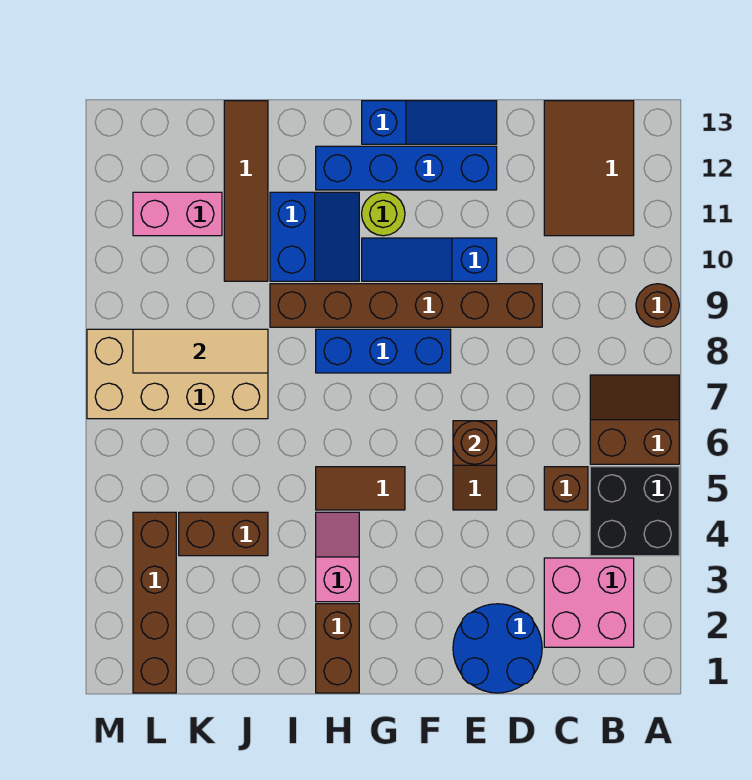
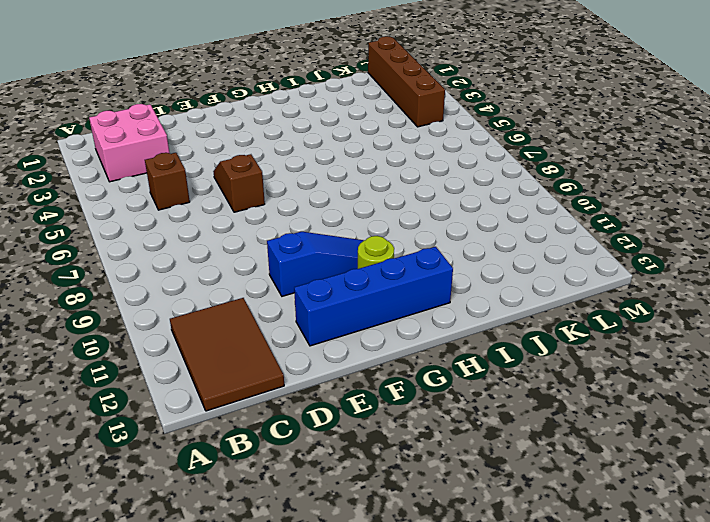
none -> black 2x2 brick [590,467,679,556]
none -> brown 2x2 slope [590,375,679,464]
none -> brown 1x1 round brick [636,284,679,327]

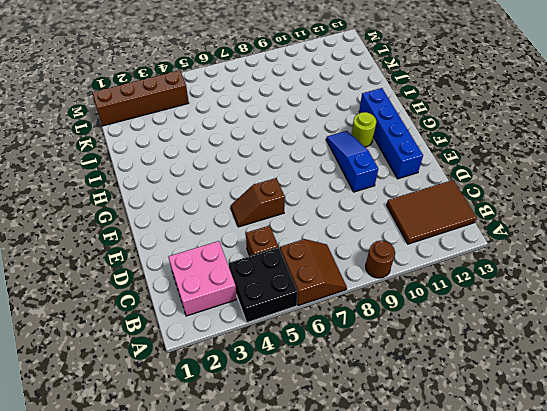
none -> blue 2x2 round brick [453,604,542,693]
none -> brown 1x6 brick [270,284,542,327]
none -> blue 1x3 slope [362,101,497,144]

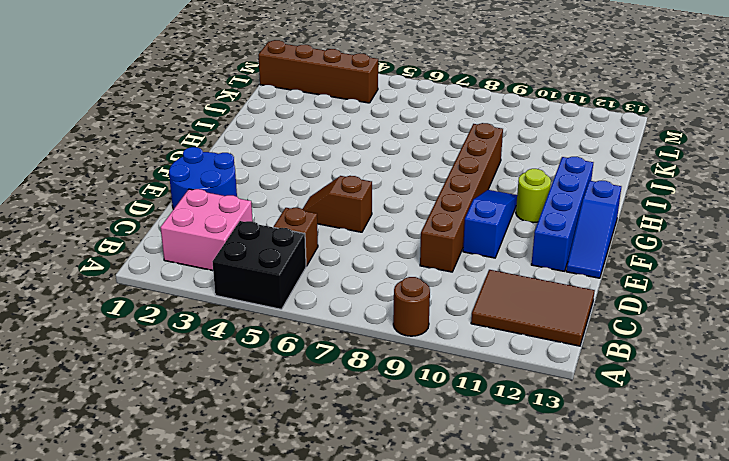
none -> brown 2x2 slope [590,375,679,464]
none -> blue 1x3 brick [316,329,451,373]
none -> brown 1x2 tile [316,467,405,510]

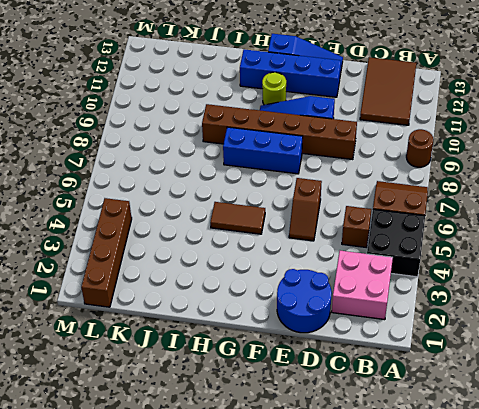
none -> brown 1x2 brick [316,604,359,693]
none -> pink 1x2 slope [316,512,359,602]
none -> blue 2x2 slope [270,192,359,281]

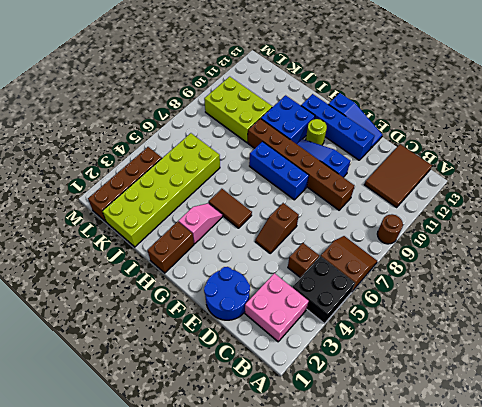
blue 2x2 brick [261,95,315,144] -> blue 2x2 slope [270,192,359,281]
lime 2x6 brick [103,133,220,247] -> brown 1x2 brick [179,512,268,556]
lime 2x3 brick [204,77,272,143] -> brown 1x4 tile [224,101,268,281]
none -> tan 2x4 brick [87,329,268,419]
none -> pink 1x2 brick [133,192,222,236]
none -> brown 1x1 round brick [453,421,497,464]

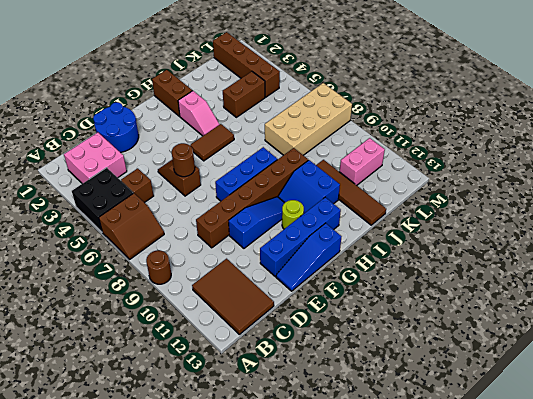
none -> tan 1x3 tile [133,329,268,373]

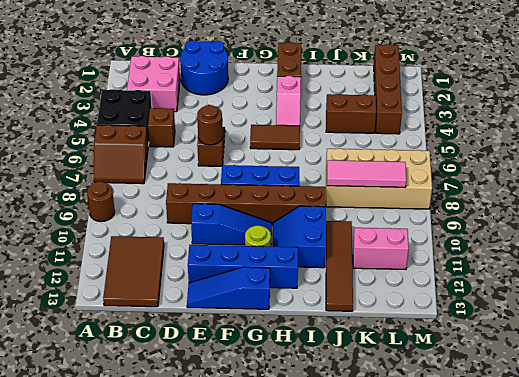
pink 1x3 tile [327,160,406,187] -> tan 1x3 tile [133,329,268,373]

